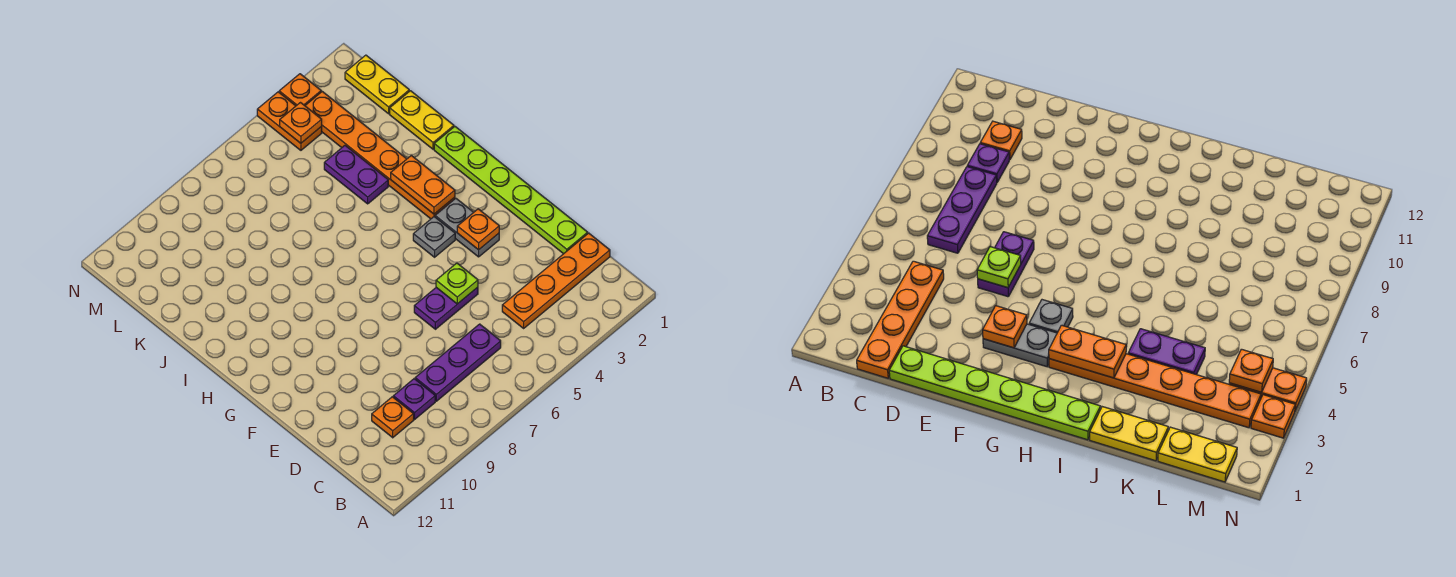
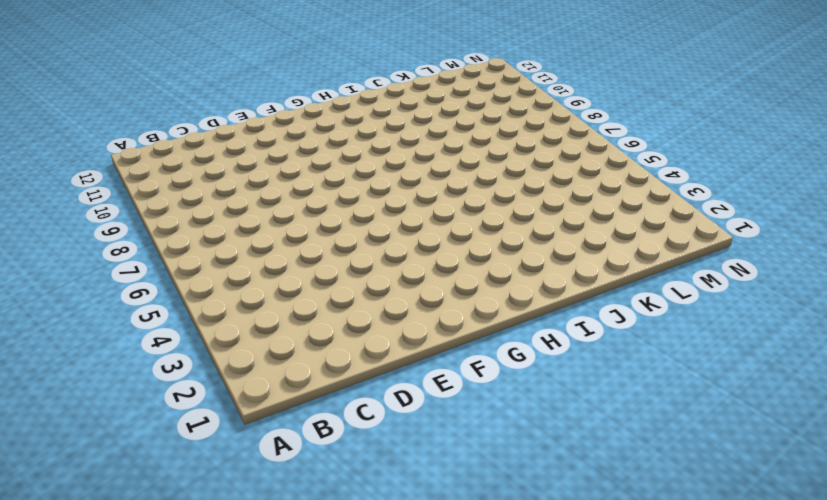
none -> orange 1x4 plate [502,233,610,328]
none -> purple 1x3 plate [415,324,501,401]
none -> purple 1x1 plate [393,379,435,419]

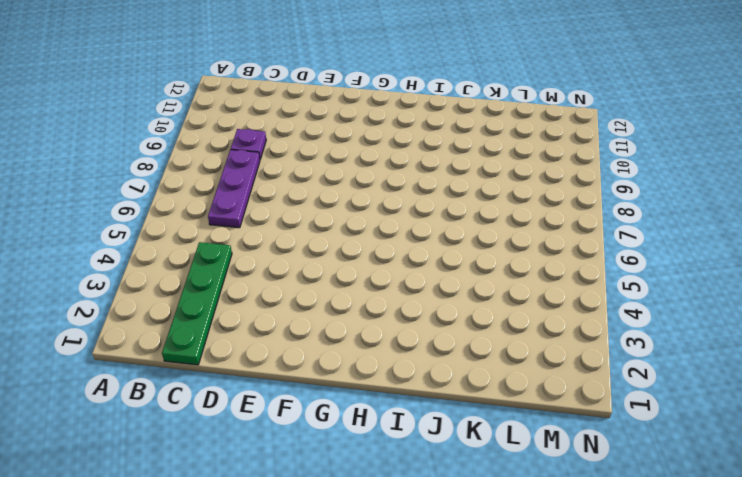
green 1x4 plate [162,242,232,365] -> orange 1x4 plate [502,233,610,328]
none -> orange 1x1 plate [372,397,414,438]
none -> lime 1x6 plate [434,127,588,254]
none -> purple 1x2 plate [414,287,478,329]

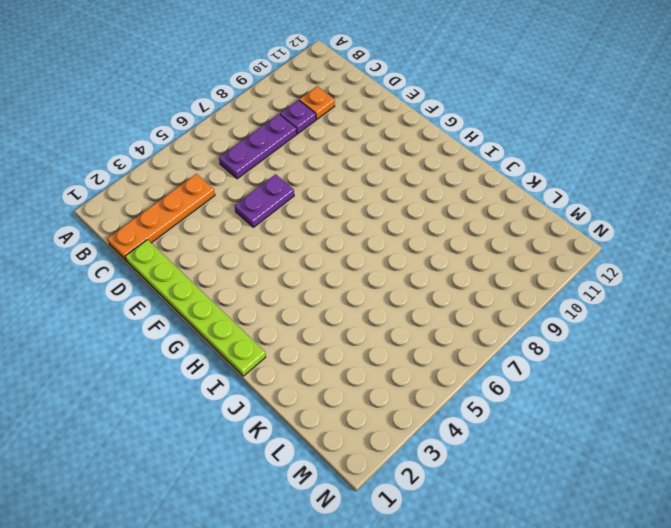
none -> grey 1x2 plate [435,198,499,257]
none -> grey 1x1 plate [413,217,455,257]
none -> orange 1x6 plate [305,92,455,219]

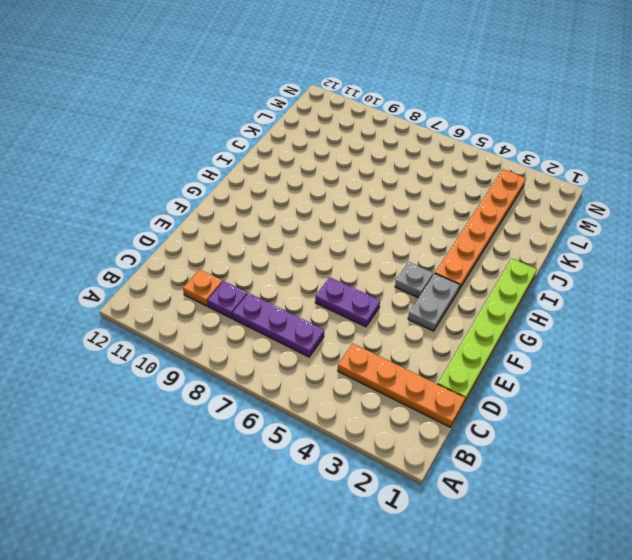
none -> yellow 1x2 plate [390,91,454,149]
none -> purple 1x2 plate [324,146,388,204]
none -> yellow 1x2 plate [345,55,409,114]

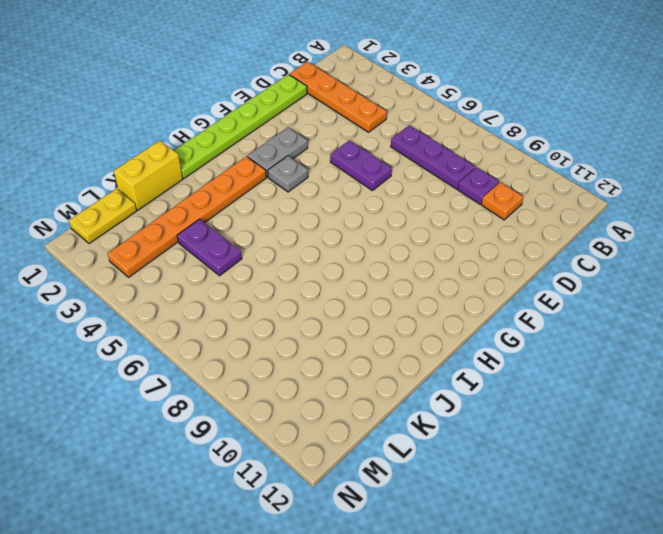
yellow 1x2 brick [114,141,183,210] -> yellow 1x2 plate [390,91,454,149]
purple 1x2 plate [177,219,242,276] -> purple 1x2 plate turned to [324,146,388,204]
none -> orange 1x2 plate [257,92,322,150]
none -> orange 1x1 plate [279,74,321,106]
none -> lime 1x1 plate [436,263,478,304]

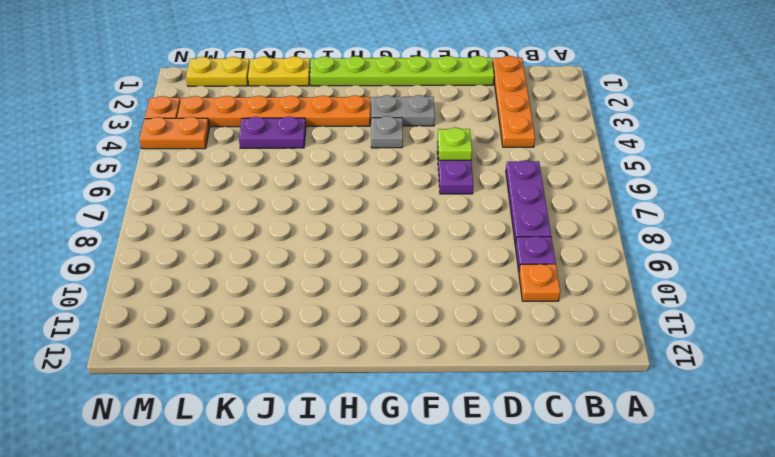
none -> orange 1x1 plate [457,209,499,250]
none -> orange 1x2 plate [391,155,455,214]
none -> orange 1x1 plate [280,103,322,143]

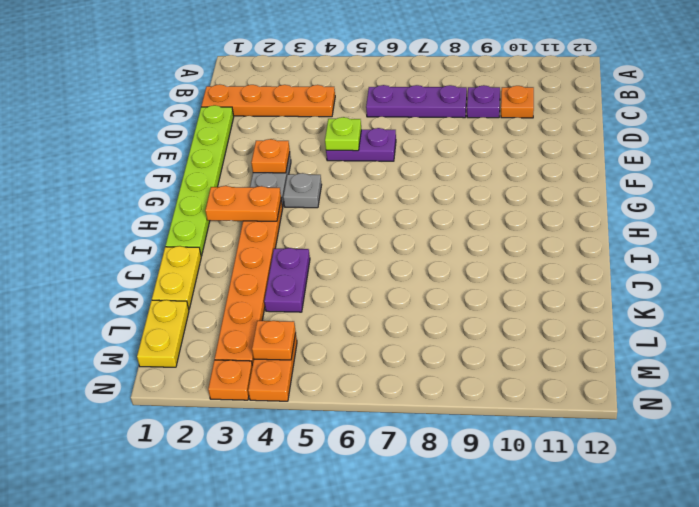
orange 1x2 plate [205,186,281,221] -> orange 1x2 plate turned to [391,155,455,214]

